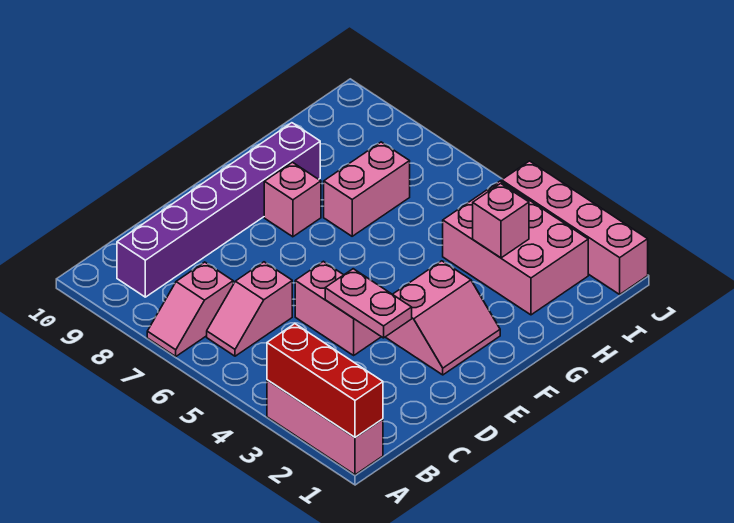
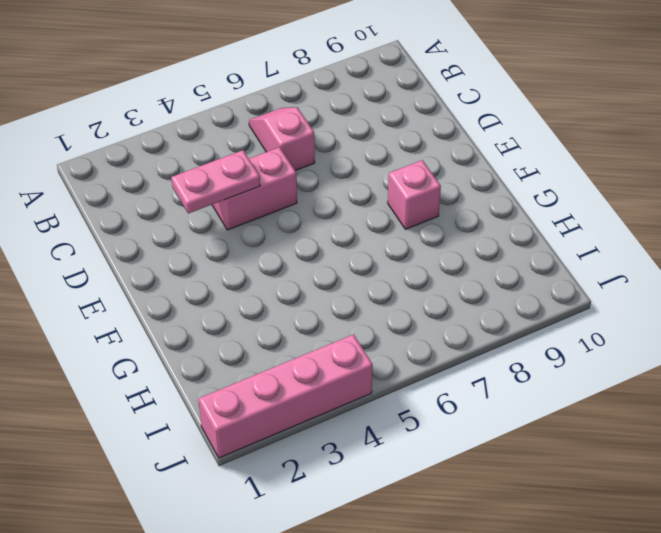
none -> pink 1x3 brick [267,380,383,475]
none -> pink 1x2 slope [147,262,233,356]
none -> purple 1x6 brick [117,123,320,297]

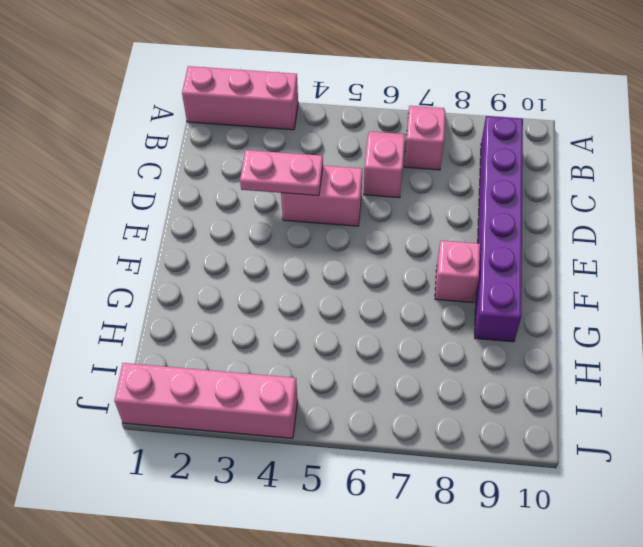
none -> pink 2x2 slope [386,261,500,375]
none -> pink 1x2 brick [324,142,410,236]
none -> pink 2x3 brick [443,181,588,315]

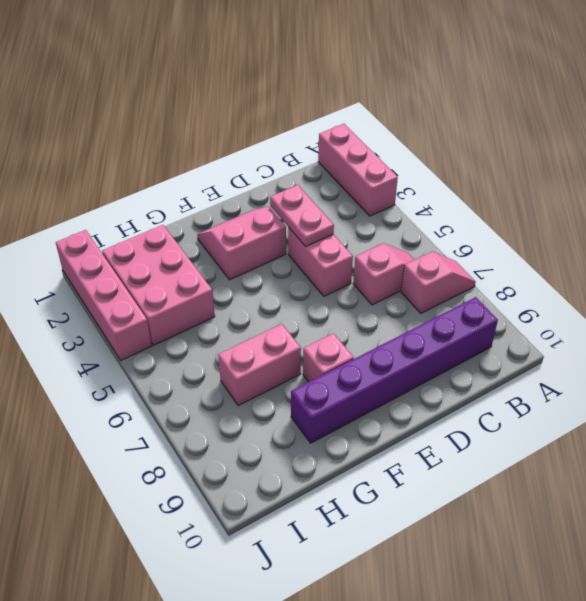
none -> red 1x3 brick [267,324,383,437]
none -> pink 1x1 brick [473,183,529,258]

